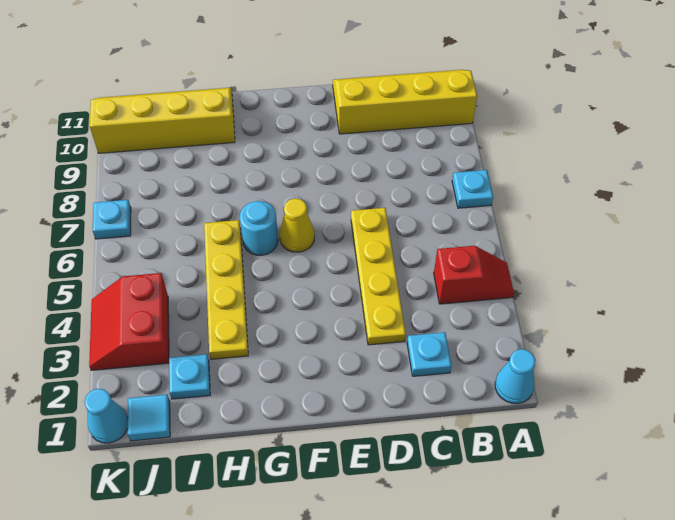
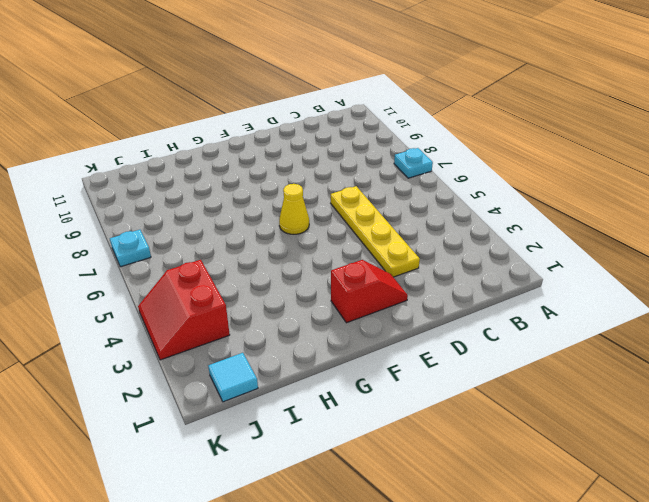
red 1x2 slope [331,260,408,323] -> red 1x2 slope moved to [434,246,514,304]
none -> cyan 1x1 cone [495,349,535,404]
none -> yellow 2x4 slope [333,70,477,134]
none -> cyan 1x1 plate [407,332,451,376]

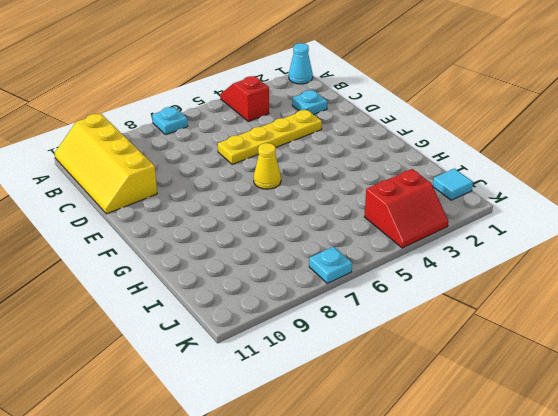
none -> cyan 1x1 round brick [240,201,278,255]
none -> yellow 1x4 plate [204,220,248,359]
none -> yellow 2x4 slope [90,88,235,153]

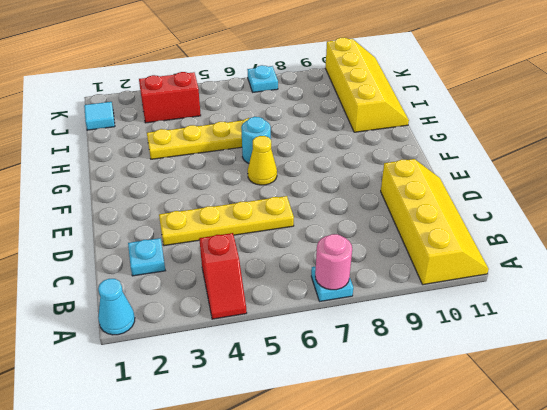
pink 1x1 round brick [315,234,352,290] -> none
none -> cyan 1x1 plate [169,354,210,399]
none -> cyan 1x1 cone [84,389,128,443]

